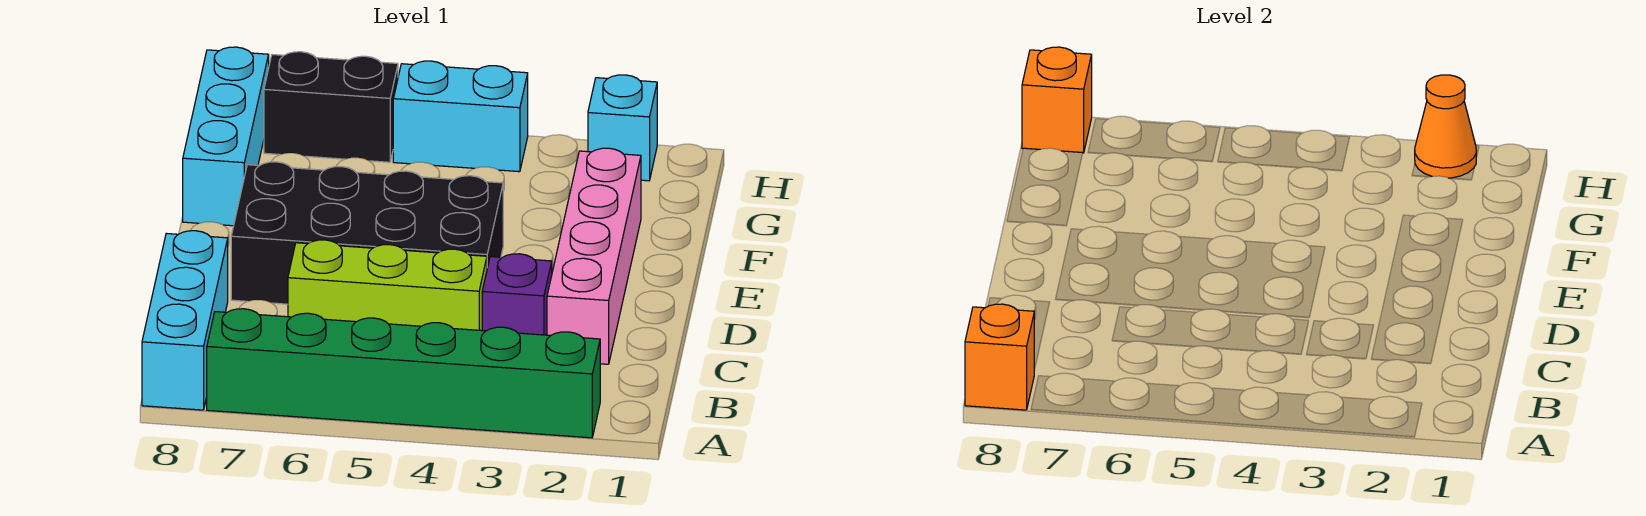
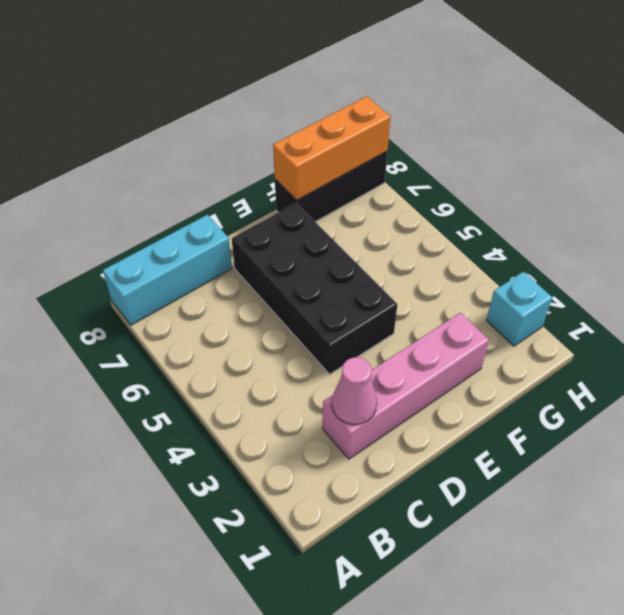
pink 1x1 cone [332,357,377,425] -> none
black 1x3 brick [275,151,388,222] -> cyan 1x3 brick [183,47,269,226]
orange 1x3 brick [273,96,390,200] -> orange 1x1 brick [1022,47,1092,153]
none -> green 1x6 brick [207,309,600,438]
none -> purple 1x1 brick [482,254,552,335]
none -> lime 1x3 brick [288,240,487,331]

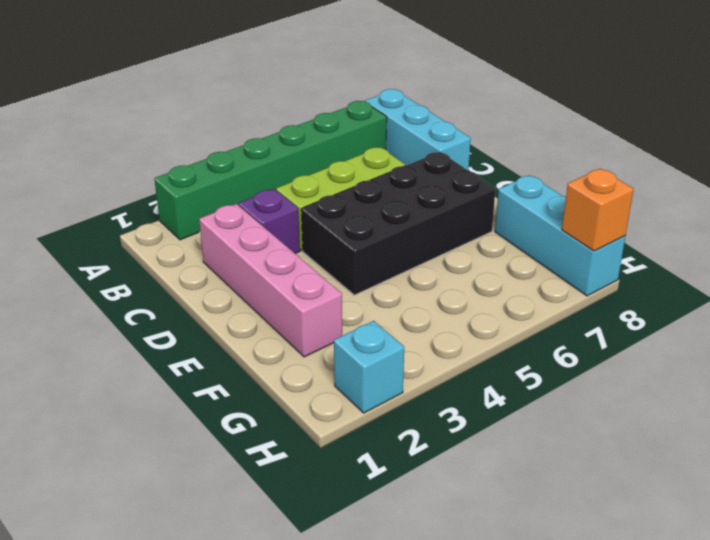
none -> cyan 1x2 brick [393,61,528,172]
none -> black 1x2 brick [264,52,398,162]
none -> orange 1x1 brick [965,304,1034,410]

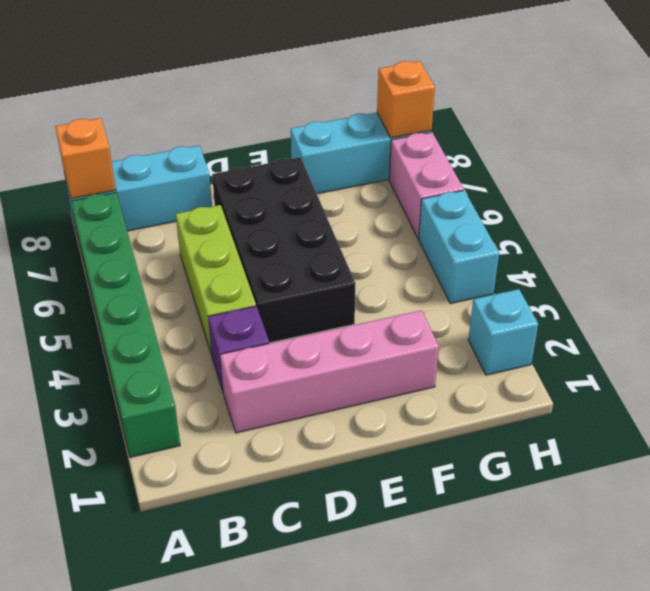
pink 1x2 brick [389,132,464,239] -> black 1x2 brick [264,52,398,162]
none -> orange 1x1 cone [1415,75,1476,178]

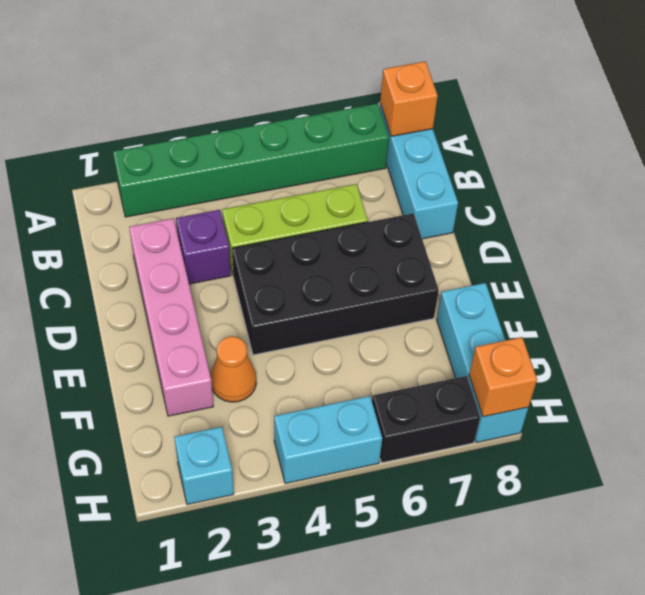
orange 1x1 cone [210,337,256,402] -> orange 1x1 cone moved to [1415,75,1476,178]

